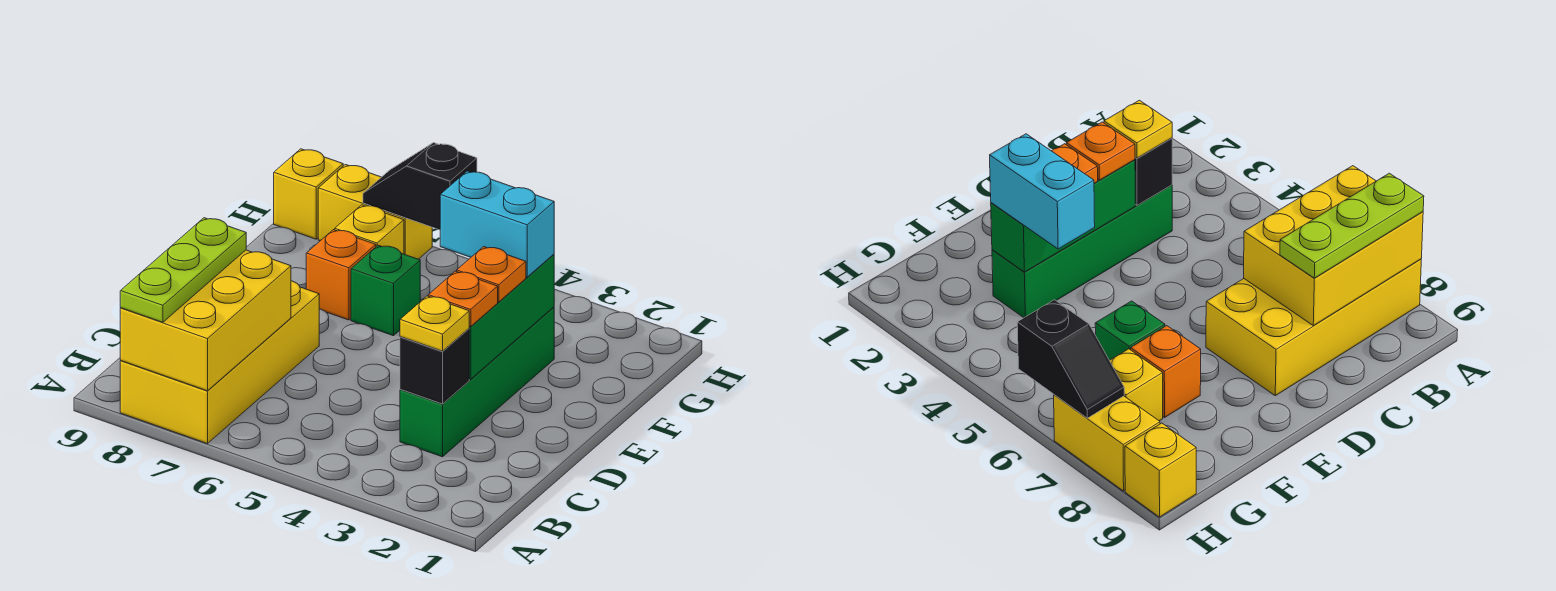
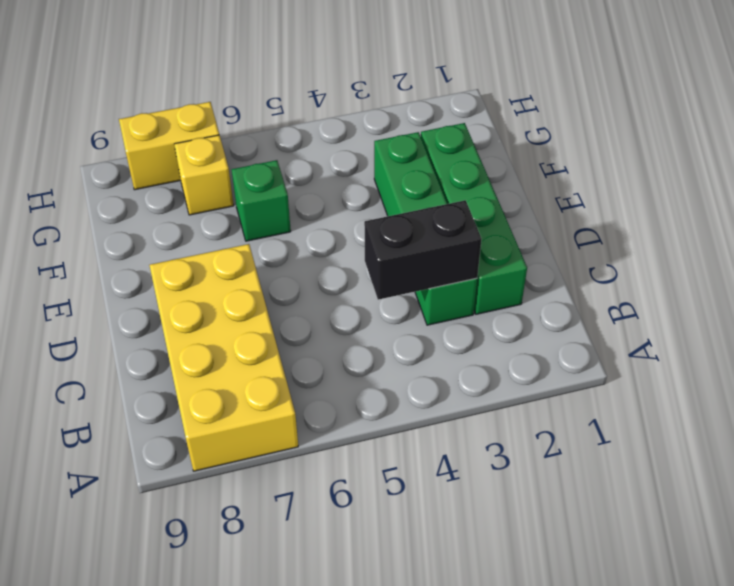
green 1x4 brick [421,123,527,314] -> none
black 1x2 brick [364,200,481,300] -> black 1x1 brick [400,329,469,404]
none -> orange 1x1 brick [306,230,376,320]
none -> yellow 1x1 brick [274,149,343,239]
none -> yellow 2x3 brick [120,250,291,391]

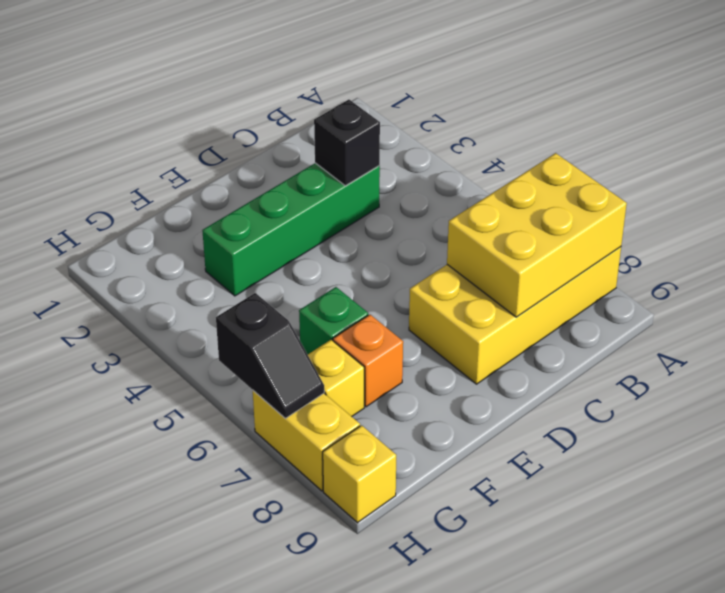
none -> green 1x3 brick [469,254,554,379]
none -> lime 1x3 plate [120,218,246,322]
none -> yellow 1x1 plate [400,296,469,351]

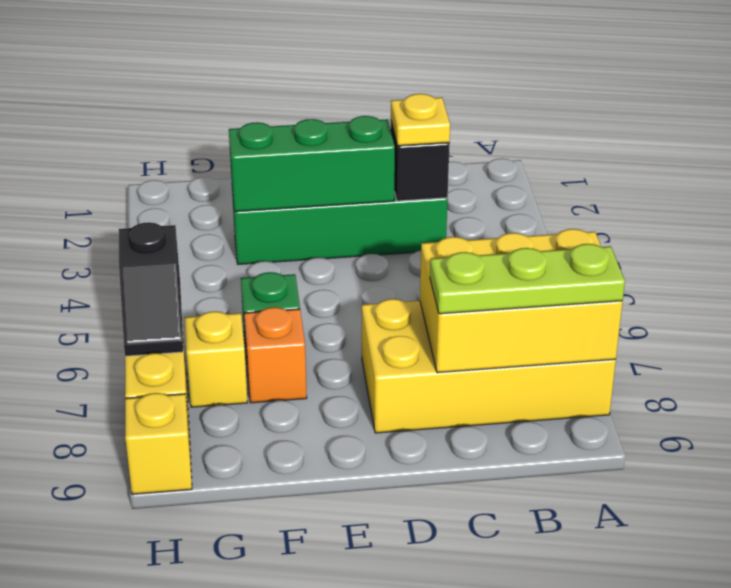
none -> orange 1x1 plate [428,271,498,327]
none -> orange 1x1 plate [457,247,526,302]
none -> cyan 1x2 brick [440,171,554,277]

